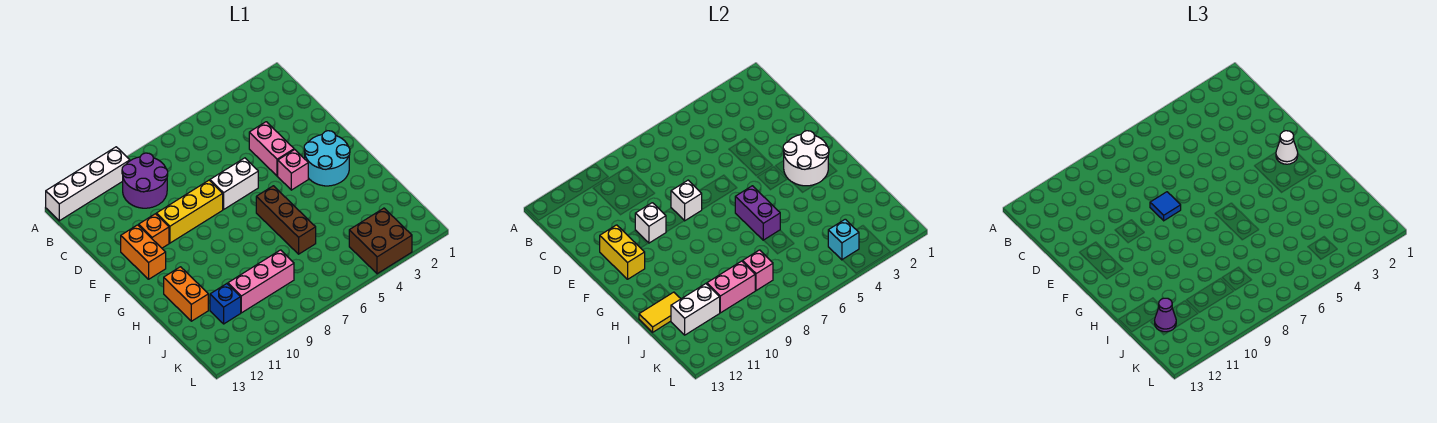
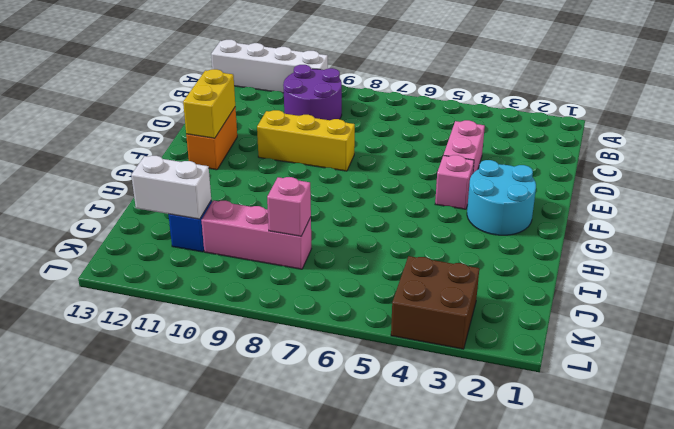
none -> white 1x2 brick [210,158,258,209]
none -> orange 1x1 brick [139,214,169,248]
none -> brown 1x3 brick [256,186,316,254]

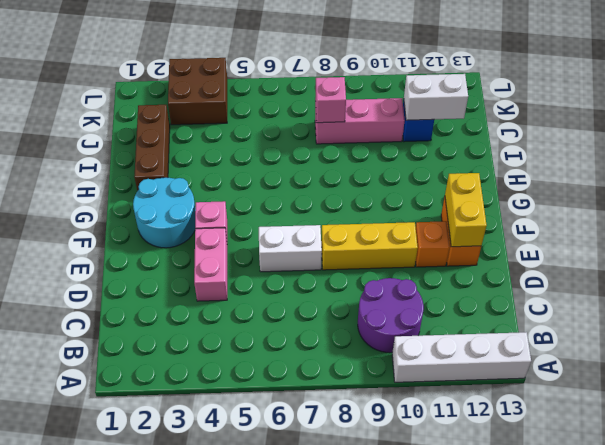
brown 1x3 brick [134,105,170,191] -> brown 1x3 brick moved to [256,186,316,254]
none -> orange 1x2 brick [164,267,208,321]
none -> white 1x1 brick [671,180,702,221]
none -> white 1x1 brick [635,203,666,243]

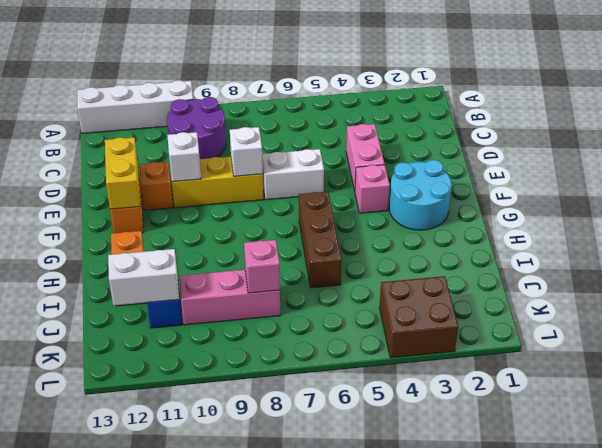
none -> white 2x2 round brick [783,131,829,186]
none -> purple 1x2 brick [735,186,780,240]
none -> yellow 1x2 tile [639,292,681,332]

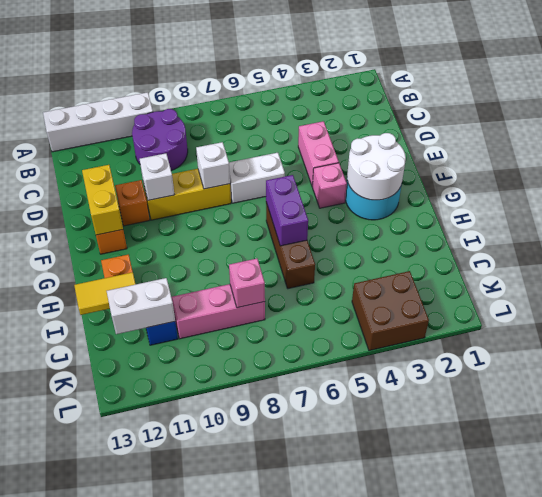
none -> pink 1x2 brick [707,261,756,313]
none -> cyan 1x1 brick [828,219,859,260]
none -> blue 1x1 tile [1150,192,1181,221]

